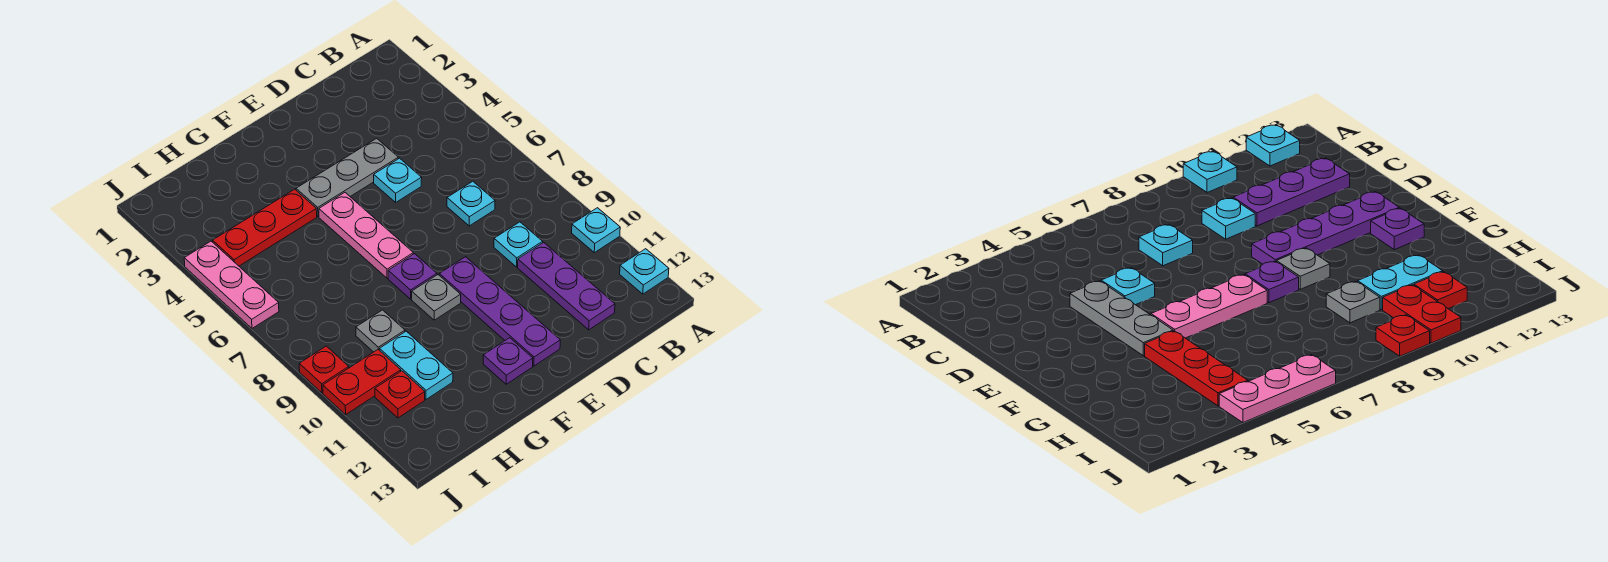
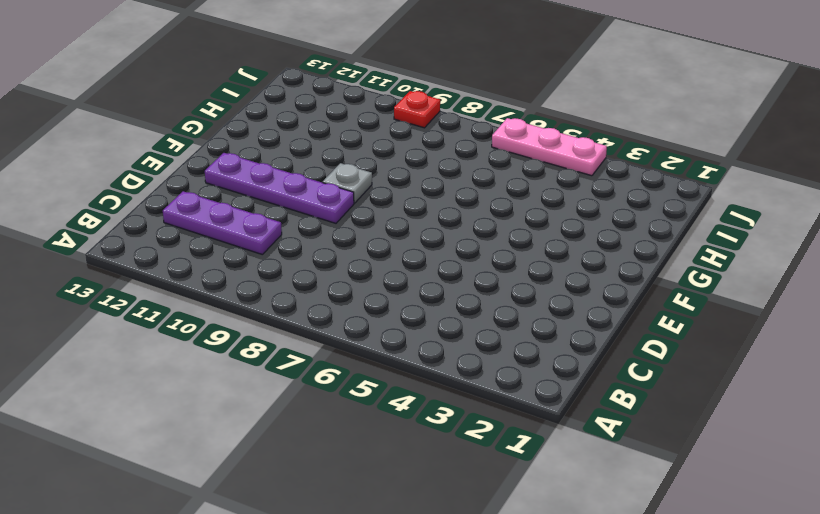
none -> cyan 1x1 plate [572,208,620,253]
none -> cyan 1x1 plate [620,249,669,294]
none -> cyan 1x1 plate [447,181,495,226]

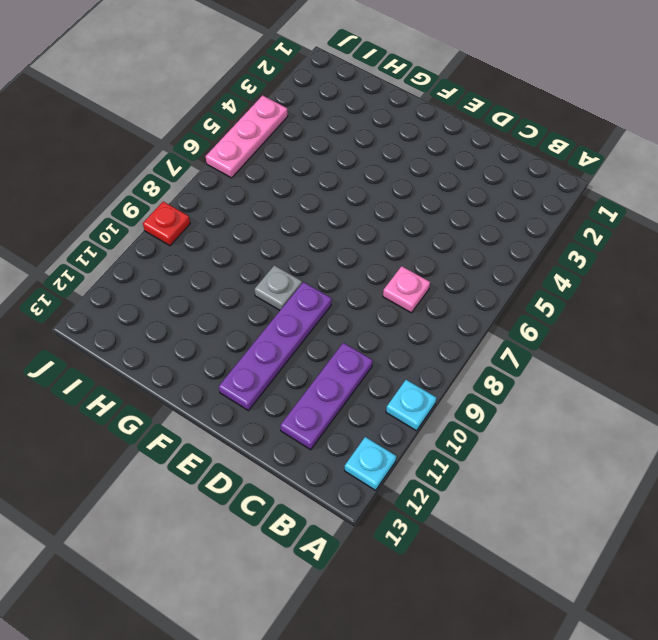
pink 1x1 plate [383,266,430,313] -> cyan 1x1 plate [447,181,495,226]
none -> cyan 1x1 plate [494,222,543,267]
none -> grey 1x3 plate [296,138,398,217]
none -> cyan 1x1 plate [374,158,422,202]

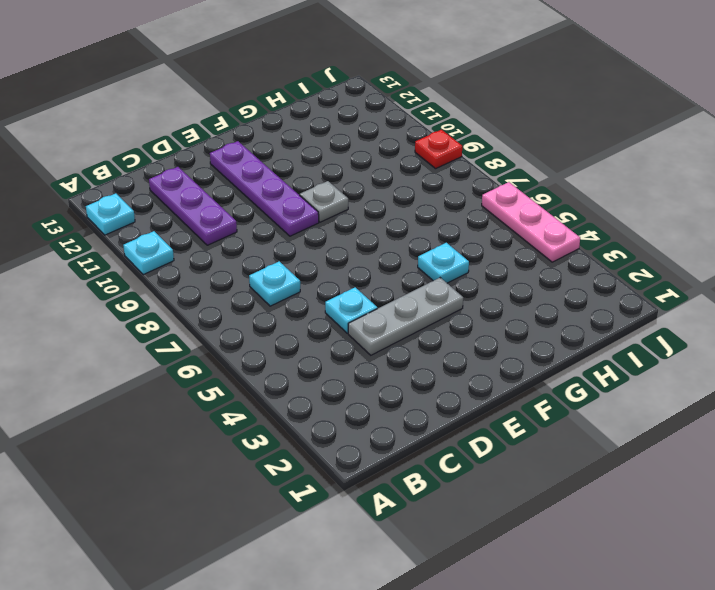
cyan 1x1 plate [418,243,469,283] -> cyan 1x1 plate moved to [494,222,543,267]
none -> pink 1x3 plate [319,193,413,278]
none -> purple 1x1 plate [388,254,437,299]
none -> purple 1x1 plate [483,338,533,384]

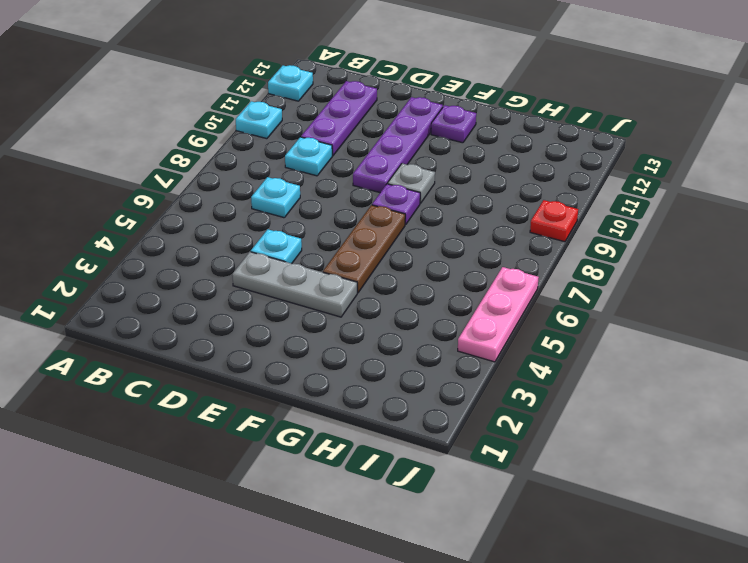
brown 1x3 plate [323,205,405,293] -> pink 1x3 plate [319,193,413,278]
none -> red 1x3 plate [213,189,317,266]
none -> grey 1x1 plate [356,310,405,352]
none -> cyan 1x2 plate [380,331,453,399]

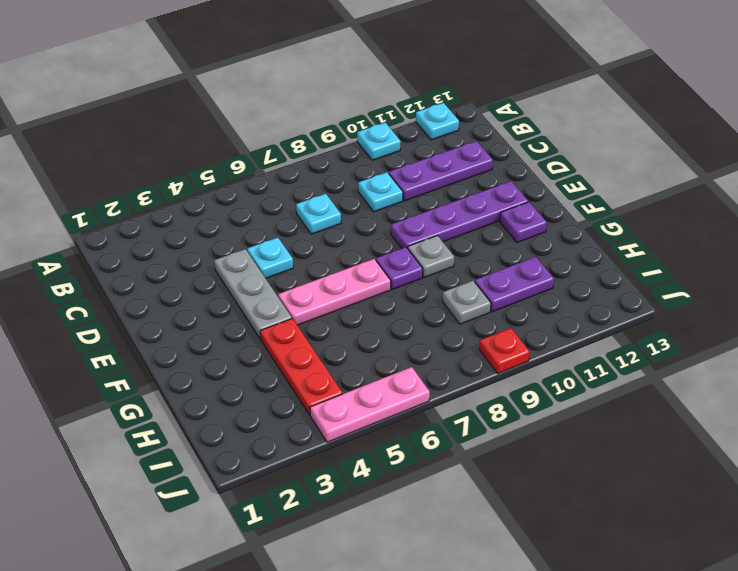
purple 1x2 plate [475,257,554,312] -> cyan 1x2 plate [380,331,453,399]
none -> red 1x2 plate [323,350,401,414]
none -> red 1x1 plate [375,371,425,418]

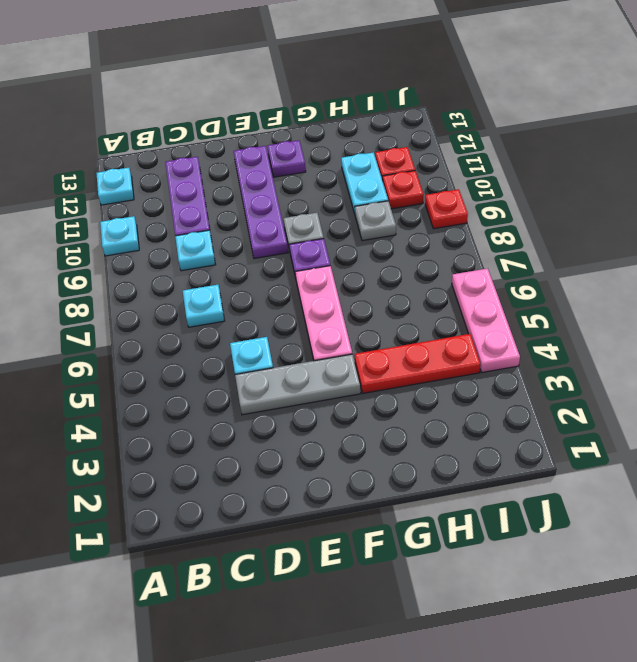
red 1x1 plate [383,171,423,209] -> red 1x2 plate [323,350,401,414]

